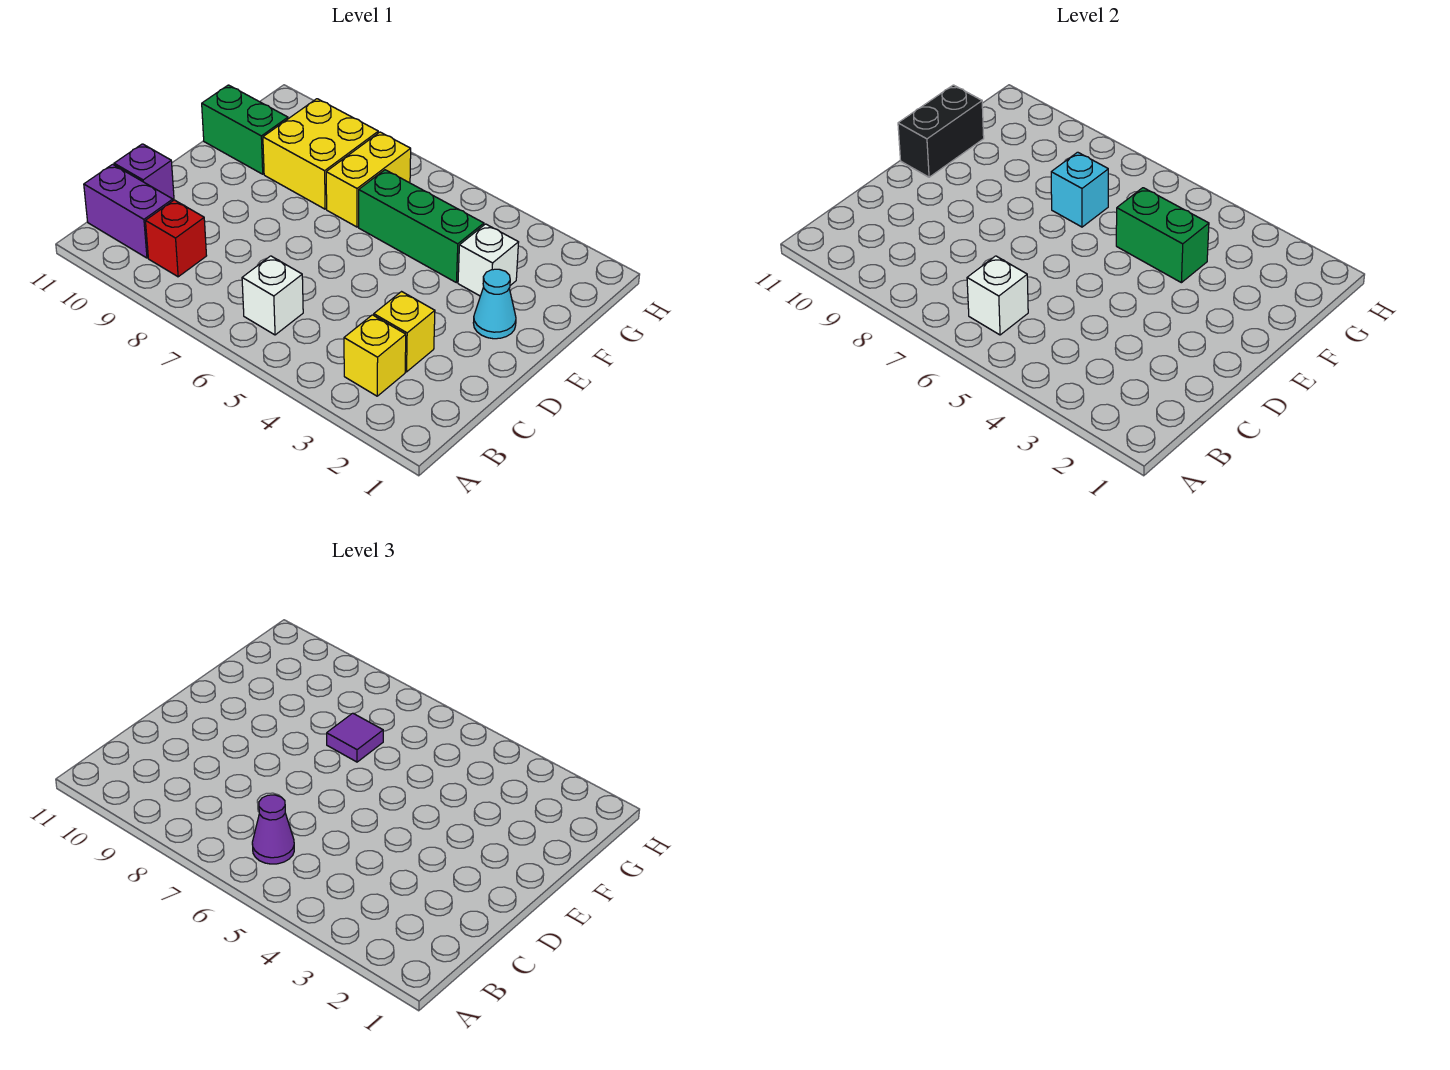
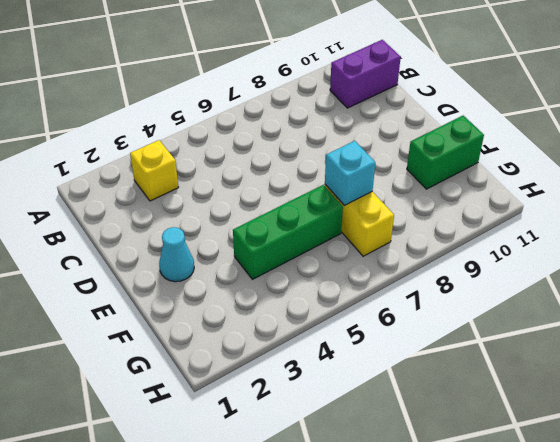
none -> white 1x1 brick [242,256,303,335]
none -> red 1x1 brick [146,200,207,277]
none -> yellow 1x1 brick [374,292,435,372]

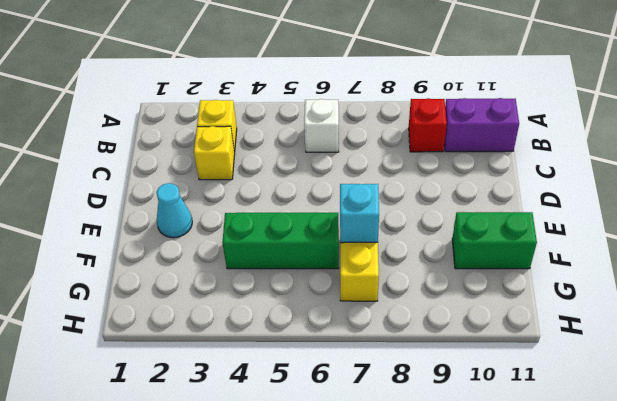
none -> purple 1x1 brick [114,144,174,199]
none -> white 1x1 brick [458,224,519,296]
none -> yellow 2x2 brick [263,99,378,209]

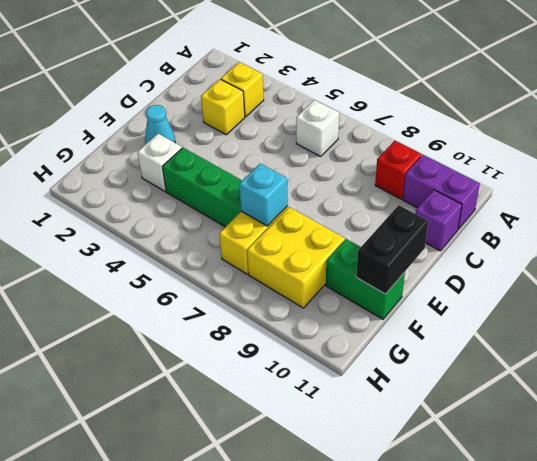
none -> white 1x1 brick [967,256,1028,335]
none -> green 1x2 brick [1116,188,1209,283]
none -> purple 1x1 cone [252,795,294,864]

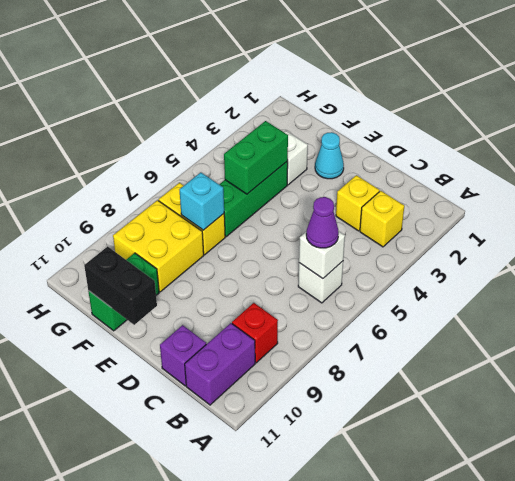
none -> purple 1x1 tile [327,713,383,762]

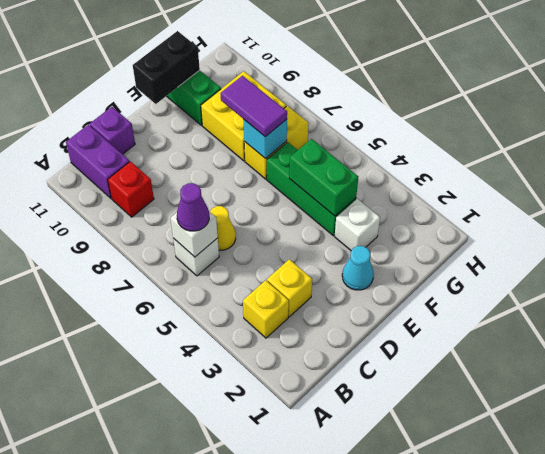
yellow 1x1 cone [210,206,236,250] -> none
purple 1x2 tile [221,76,287,137] -> purple 1x1 tile [327,713,383,762]

